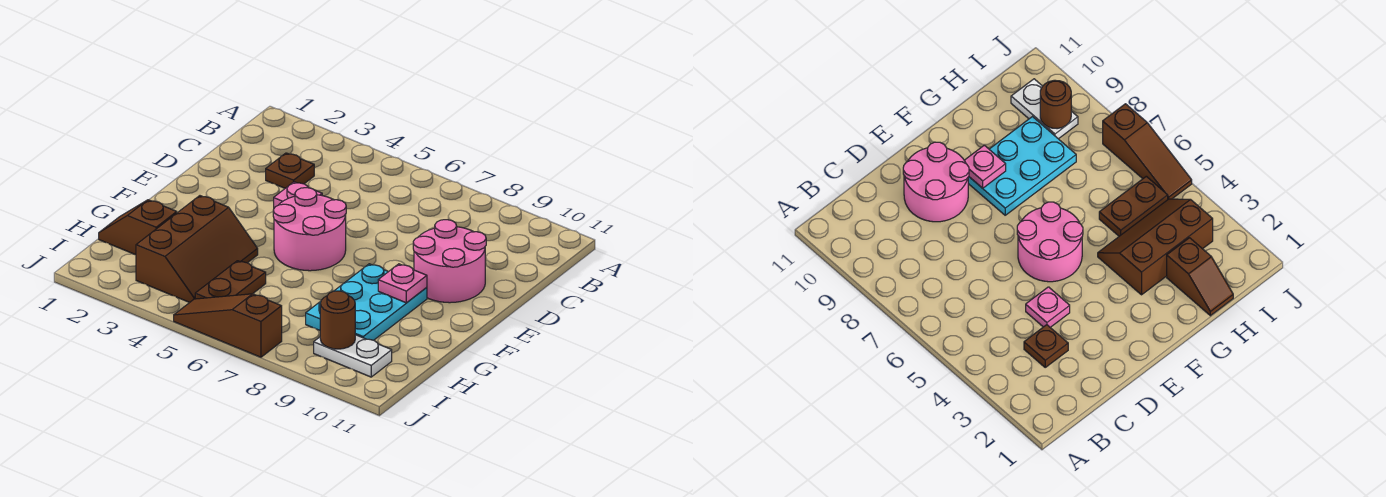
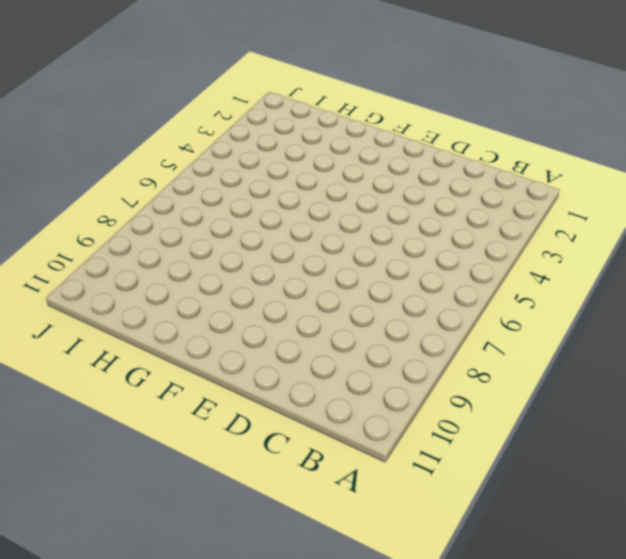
none -> brown 1x1 plate [266,153,314,188]
none -> pink 1x1 plate [274,182,322,208]
none -> pink 2x2 round brick [413,220,486,303]

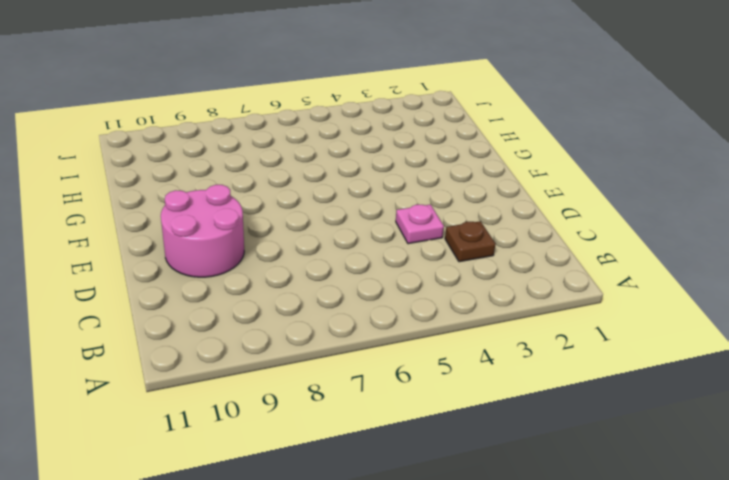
none -> pink 2x2 round brick [273,188,346,271]
none -> cyan 2x3 plate [306,264,427,340]
none -> brown 2x3 slope [136,196,258,302]

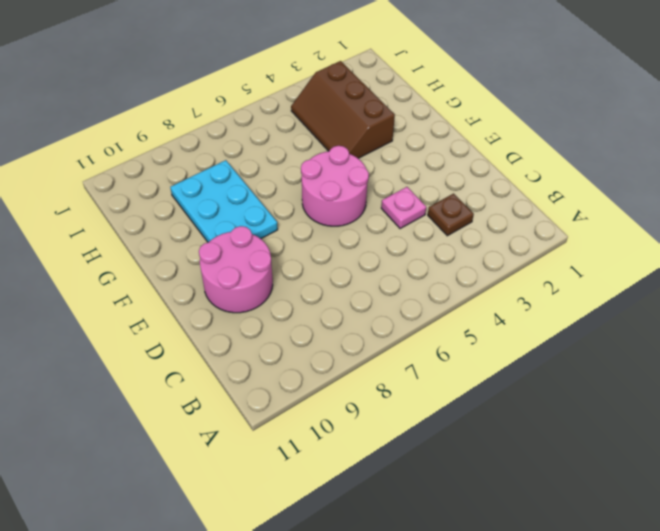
none -> brown 1x2 slope [99,200,177,255]
none -> brown 1x2 plate [195,261,266,299]
none -> white 1x2 plate [314,335,392,377]

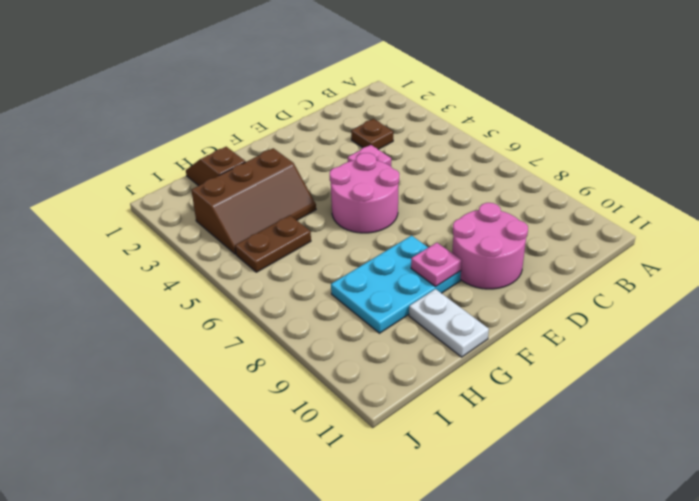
white 1x2 plate [409,289,489,357] -> white 1x2 plate moved to [314,335,392,377]
none -> brown 1x3 slope [174,294,282,357]
none -> brown 1x1 round brick [320,291,355,349]

